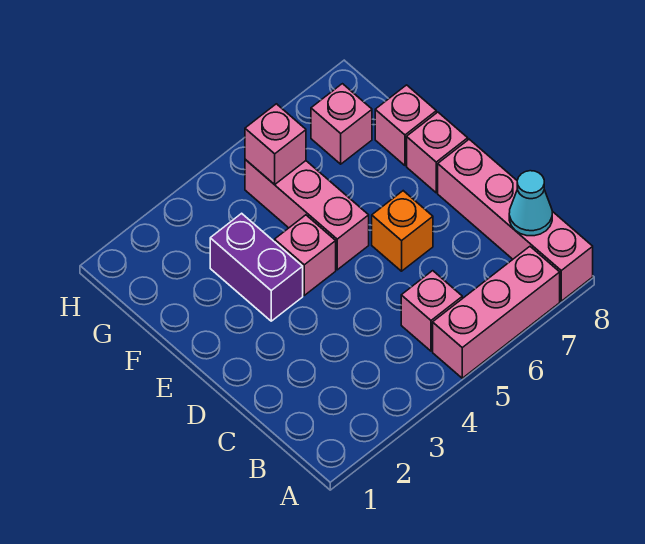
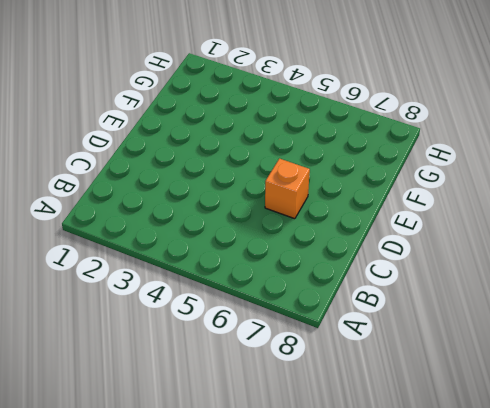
none -> pink 1x3 brick [433,247,560,378]
none -> pink 1x4 brick [438,139,593,301]
none -> pink 1x1 brick [401,271,462,351]

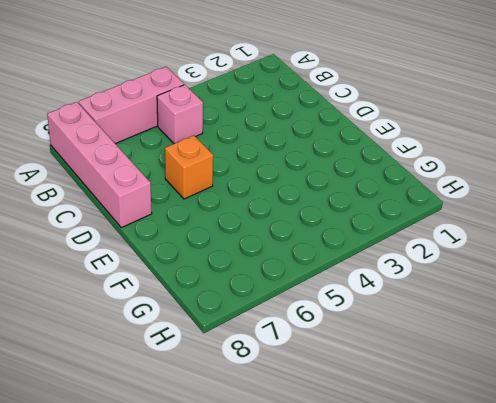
none -> purple 1x2 brick [210,213,303,321]
none -> pink 1x1 brick [274,215,336,295]
none -> pink 1x3 brick [245,159,369,270]

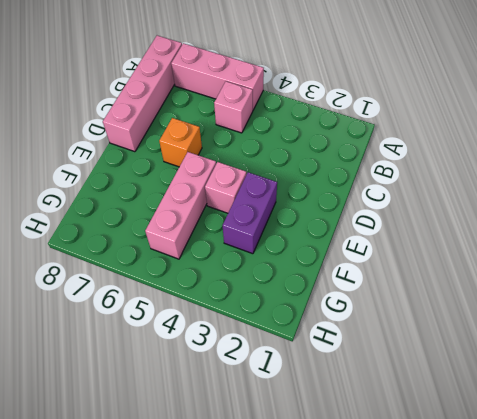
none -> pink 1x1 brick [407,112,468,193]
none -> pink 1x1 brick [375,85,436,166]
none -> pink 1x1 brick [311,84,372,164]

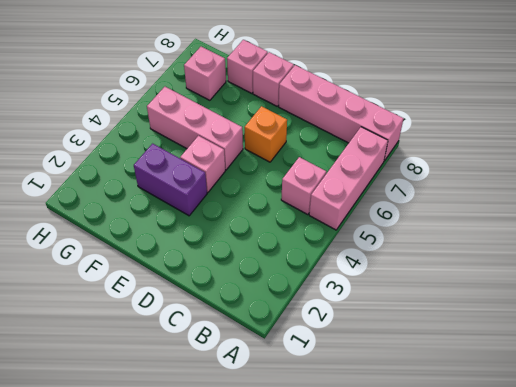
none -> cyan 1x1 cone [509,171,552,236]
none -> pink 1x1 brick [245,104,306,185]

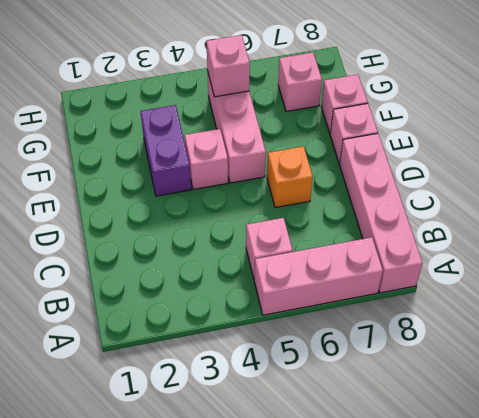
none -> cyan 1x1 cone [509,171,552,236]

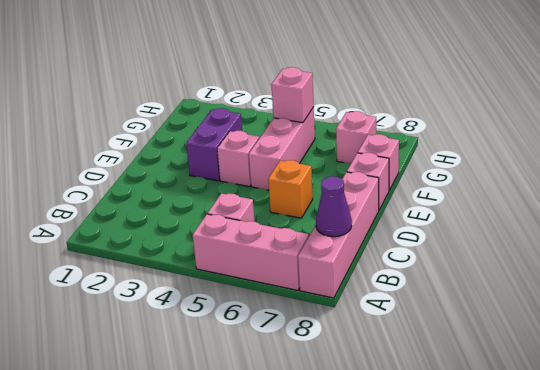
purple 1x1 cone [316,176,352,237] -> cyan 1x1 cone [509,171,552,236]

